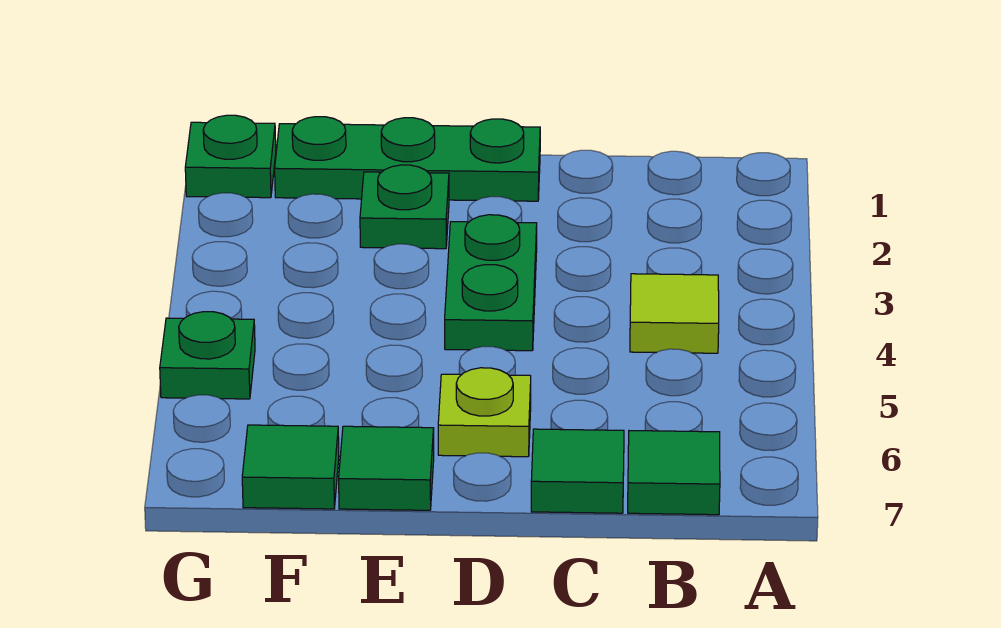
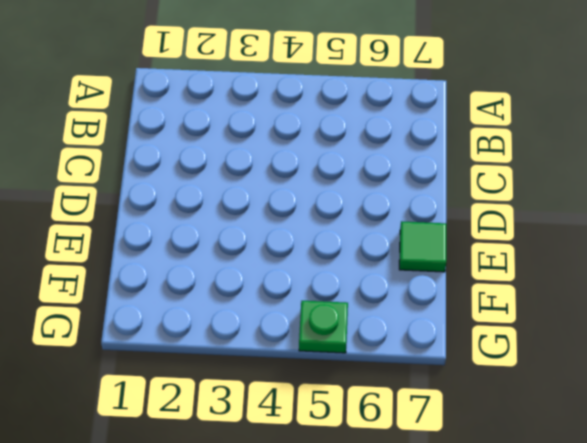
none -> lime 1x1 tile [630,274,719,353]
none -> green 1x1 tile [628,431,720,515]

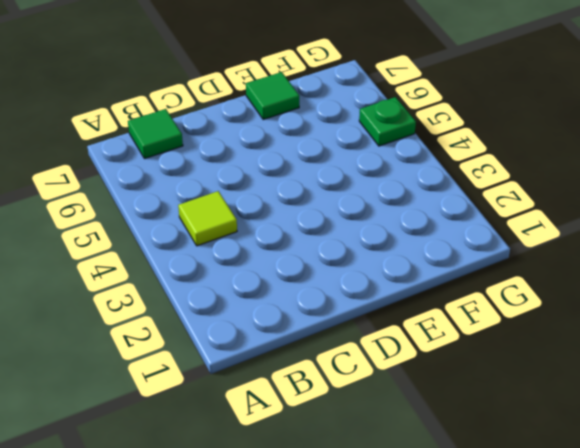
none -> green 1x1 tile [531,429,624,513]
none -> green 1x3 plate [275,117,540,201]

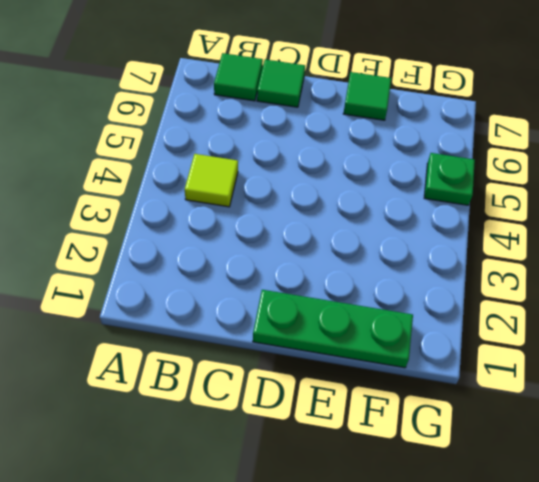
none -> green 1x2 plate [445,215,537,351]
none -> lime 1x1 plate [438,368,531,457]

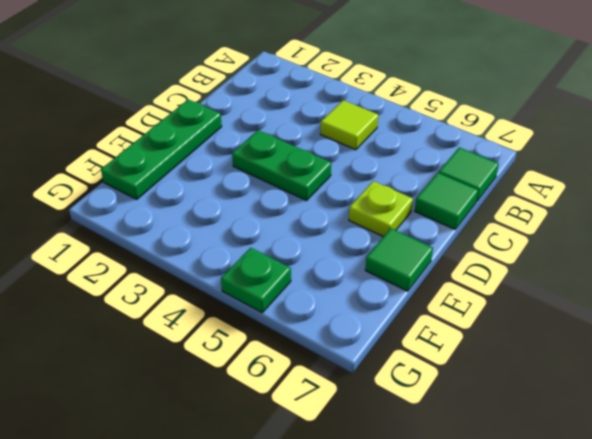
none -> green 1x1 plate [360,165,449,249]
none -> green 1x1 tile [242,425,339,509]

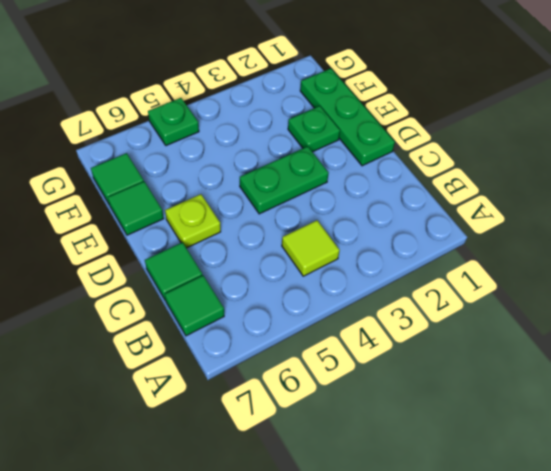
none -> green 1x1 plate [185,115,276,198]

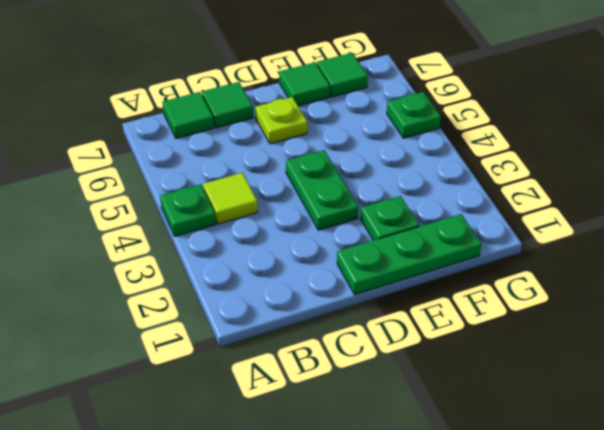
green 1x1 plate [160,184,216,236] -> green 1x1 plate moved to [185,115,276,198]

